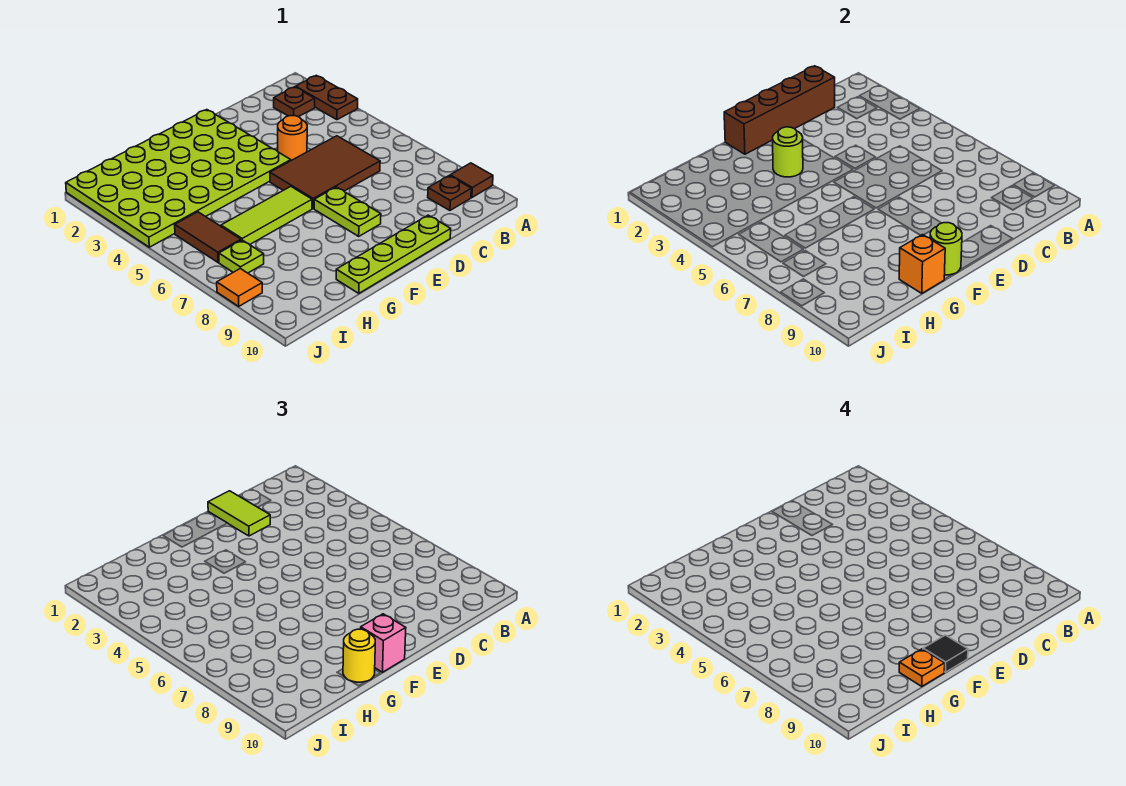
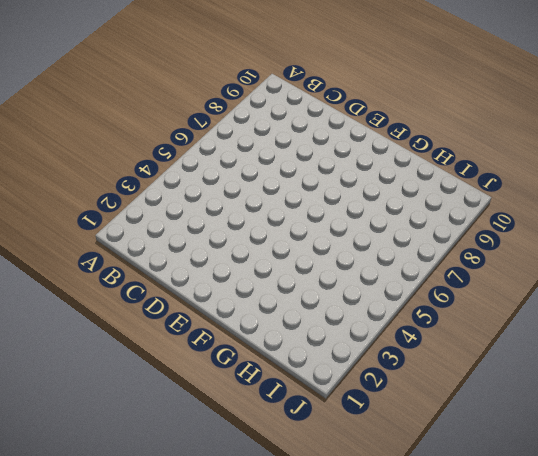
none -> brown 1x2 plate [296,75,358,120]
none -> brown 1x1 tile [450,163,493,198]
none -> brown 1x1 plate [274,87,315,117]

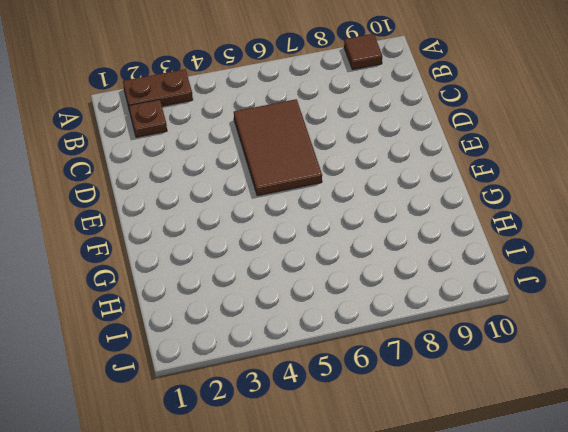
none -> brown 1x1 plate [428,176,471,210]
none -> orange 1x1 round brick [278,116,307,161]
none -> lime 1x4 plate [336,215,451,293]

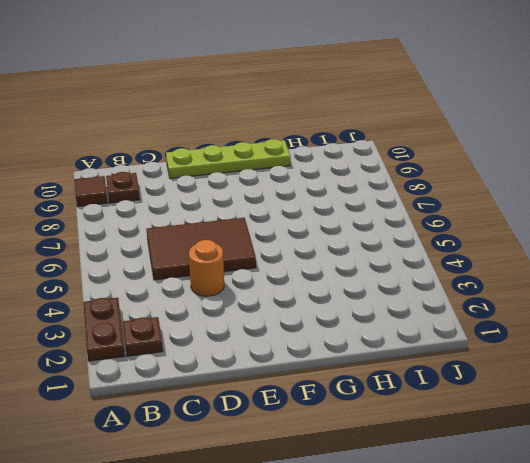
none -> lime 4x6 plate [66,110,291,247]
none -> lime 1x2 plate [314,187,381,236]
none -> lime 1x3 tile [221,187,312,245]

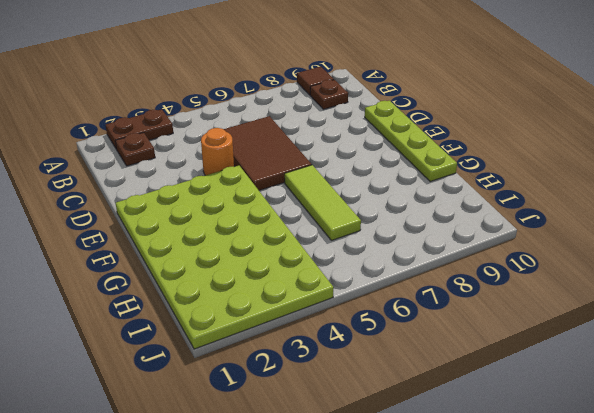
none -> lime 1x2 plate [314,187,381,236]
none -> brown 1x2 tile [175,212,241,262]
none -> lime 1x1 plate [219,240,264,273]

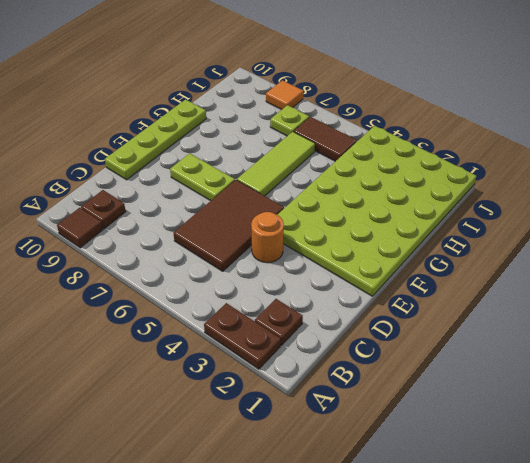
none -> brown 1x4 brick [724,66,835,154]
none -> lime 1x1 round brick [773,127,803,177]
none -> lime 1x1 round brick [930,223,962,275]

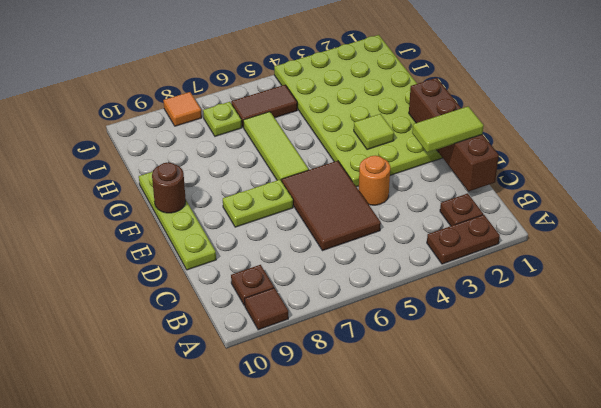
lime 1x1 tile [354,114,394,150] -> lime 1x1 round brick [773,127,803,177]
brown 1x1 round brick [152,162,186,213] -> lime 1x1 round brick [930,223,962,275]
none -> orange 1x1 brick [899,235,945,293]
none -> pink 1x1 brick [361,614,406,672]
none -> yellow 1x1 round brick [343,629,375,682]

